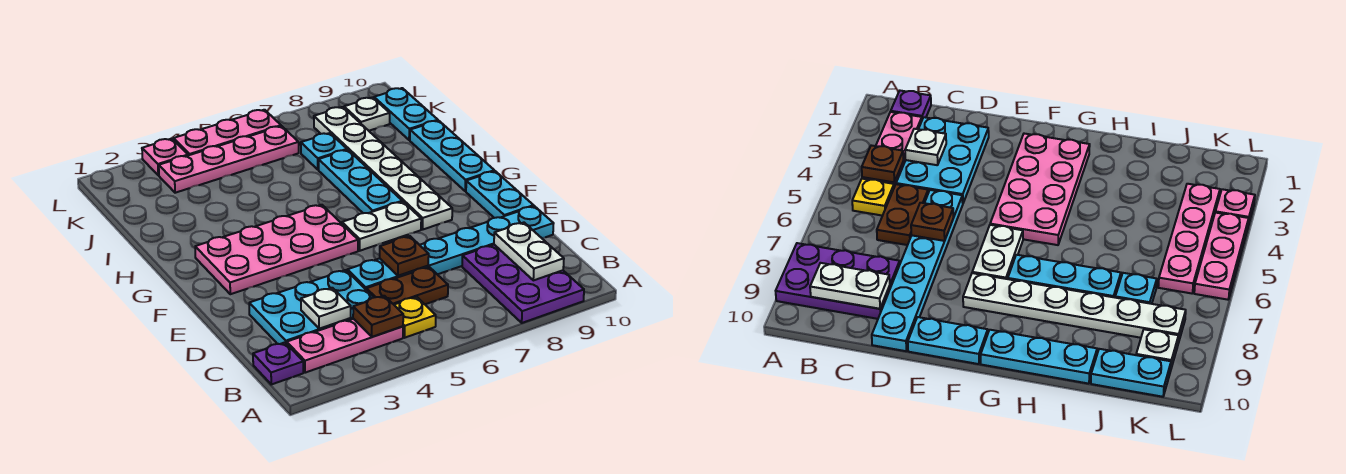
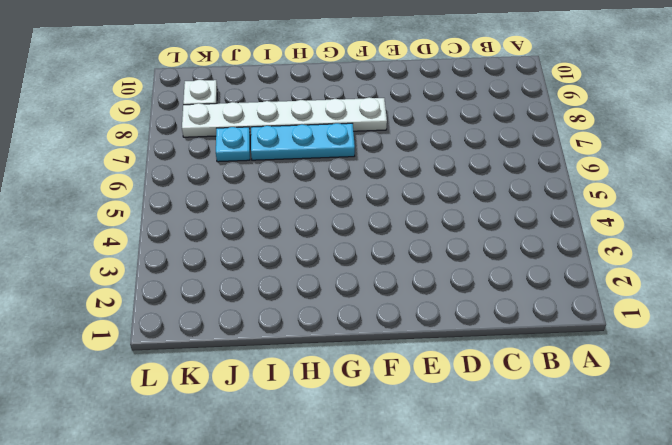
none -> purple 2x3 plate [462,245,584,323]
none -> purple 1x1 plate [253,342,303,384]
none -> pink 1x3 plate [287,319,403,373]

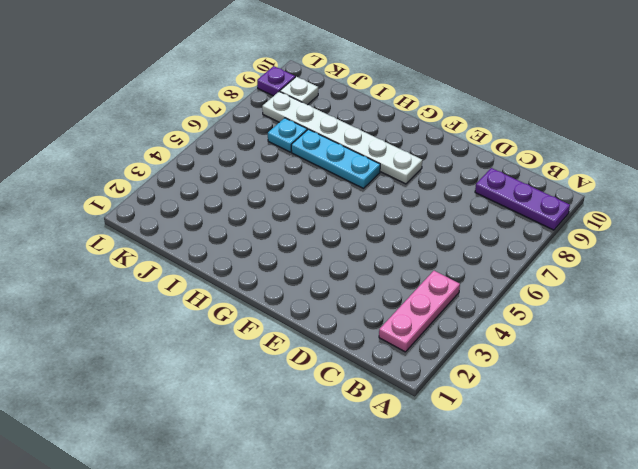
purple 1x3 plate [475,168,570,230] -> purple 2x3 plate [462,245,584,323]
purple 1x1 plate [257,66,295,96] -> purple 1x1 plate moved to [253,342,303,384]
none -> yellow 1x1 plate [394,297,436,338]
none -> cyan 2x3 plate [249,270,374,344]
none -> brown 1x2 plate [366,267,448,304]

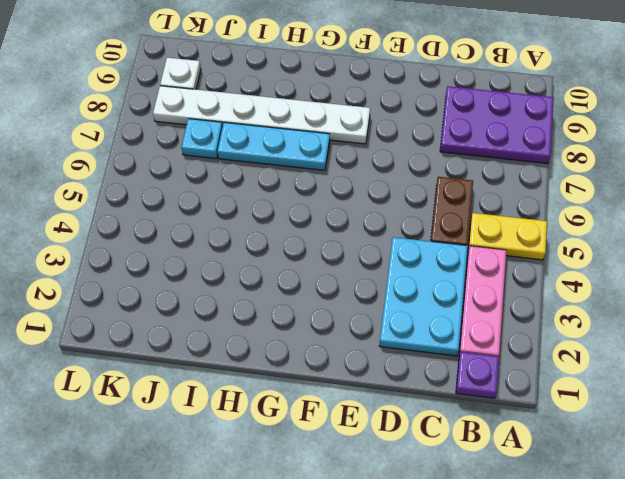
yellow 1x2 plate [468,213,547,260] -> yellow 1x1 plate [394,297,436,338]
none -> cyan 1x6 plate [347,206,554,289]
none -> cyan 1x2 plate [466,171,534,218]
none -> pink 2x4 plate [195,205,358,294]

